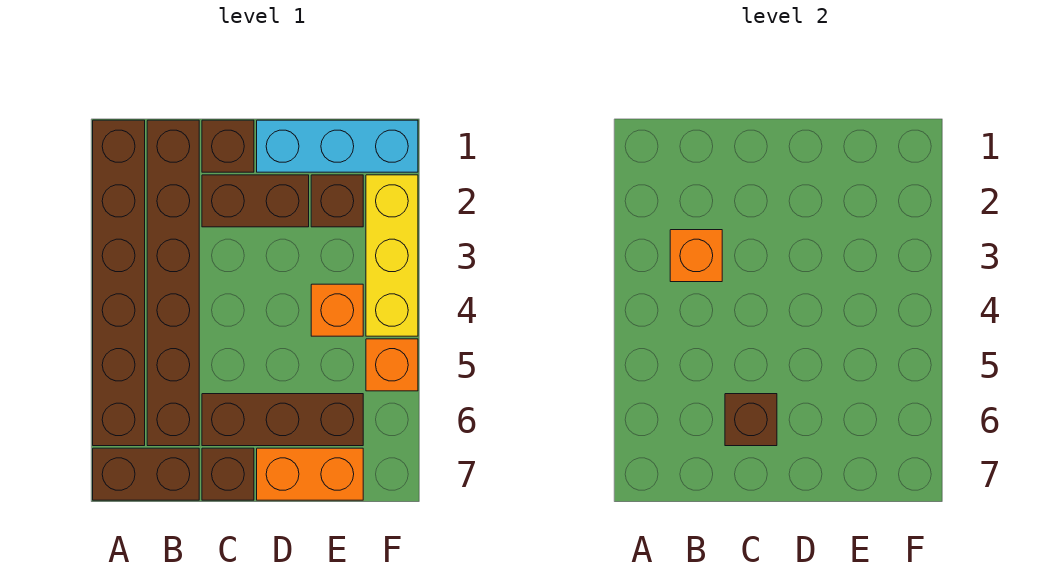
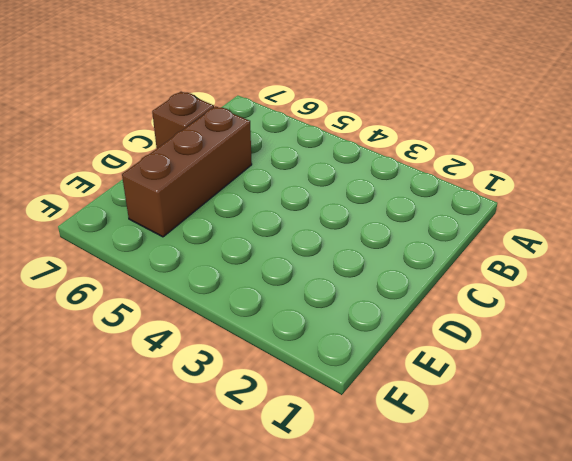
none -> brown 1x6 brick [93,120,145,446]
none -> brown 1x2 brick [93,448,199,500]
none -> brown 1x6 brick [147,120,199,446]

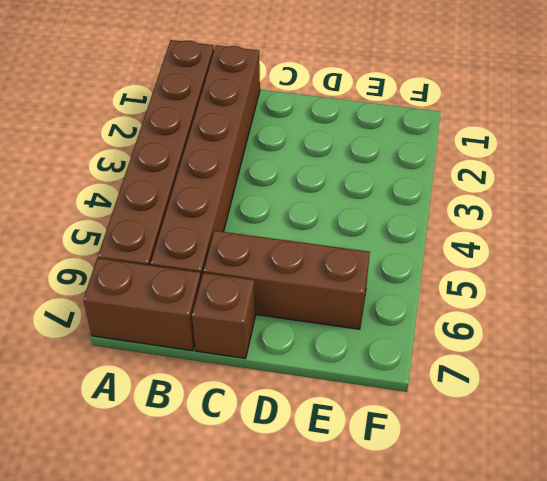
none -> brown 1x1 brick [202,120,254,172]
none -> brown 1x2 brick [202,175,309,227]
none -> cyan 1x3 brick [257,120,418,172]

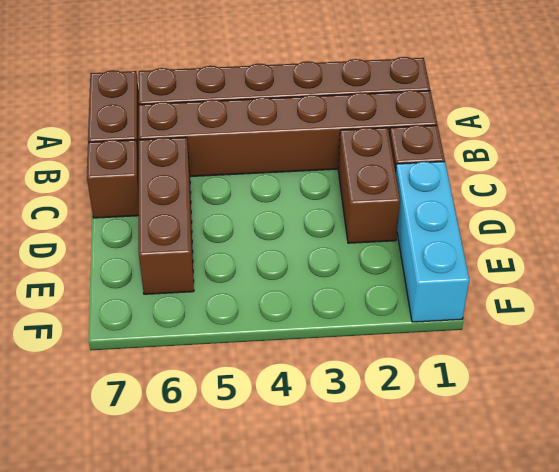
none -> orange 1x2 brick [257,448,363,500]
none -> brown 1x1 brick [311,175,363,227]
none -> orange 1x1 brick [311,284,363,336]

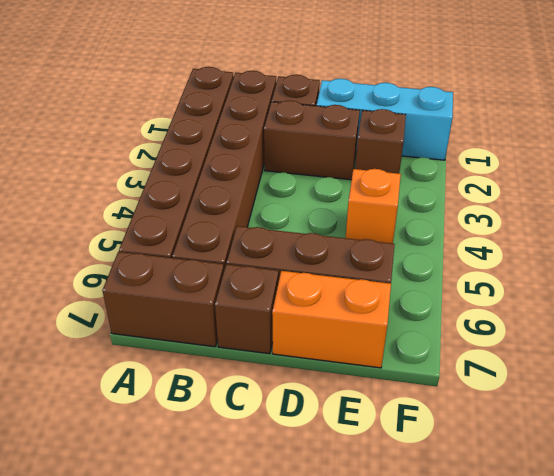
none -> yellow 1x3 brick [366,175,418,336]
none -> orange 1x1 brick [366,339,418,391]
none -> orange 1x1 brick [670,230,722,282]

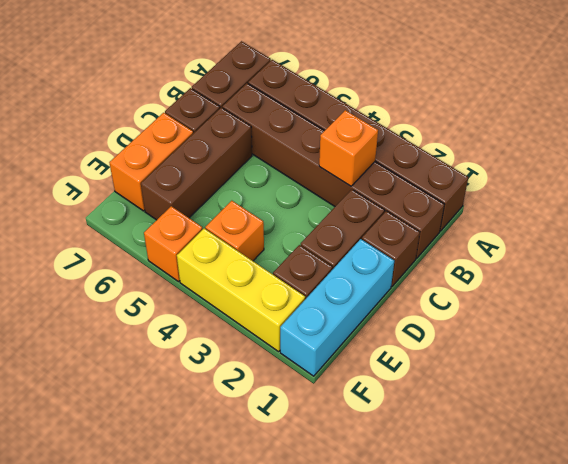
none -> brown 1x1 brick [725,394,777,446]

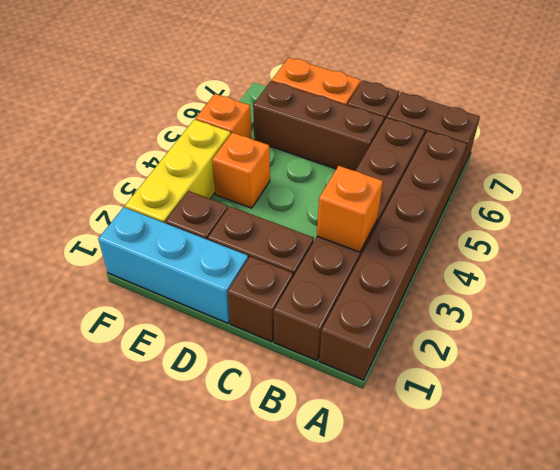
none -> brown 1x1 brick [725,394,777,446]

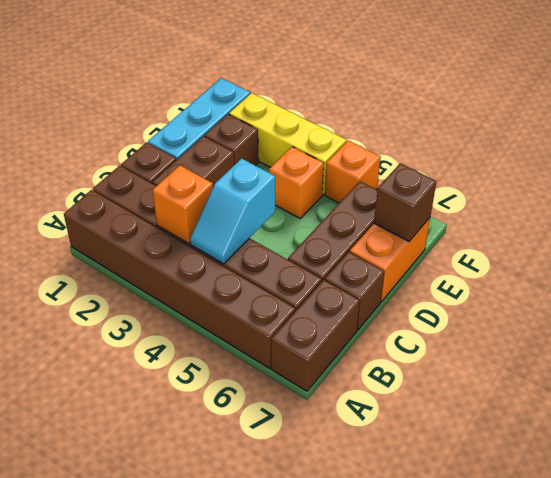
cyan 1x2 slope [190,159,275,264] -> none
brown 1x1 brick [374,163,436,241] -> brown 1x1 brick moved to [725,394,777,446]

